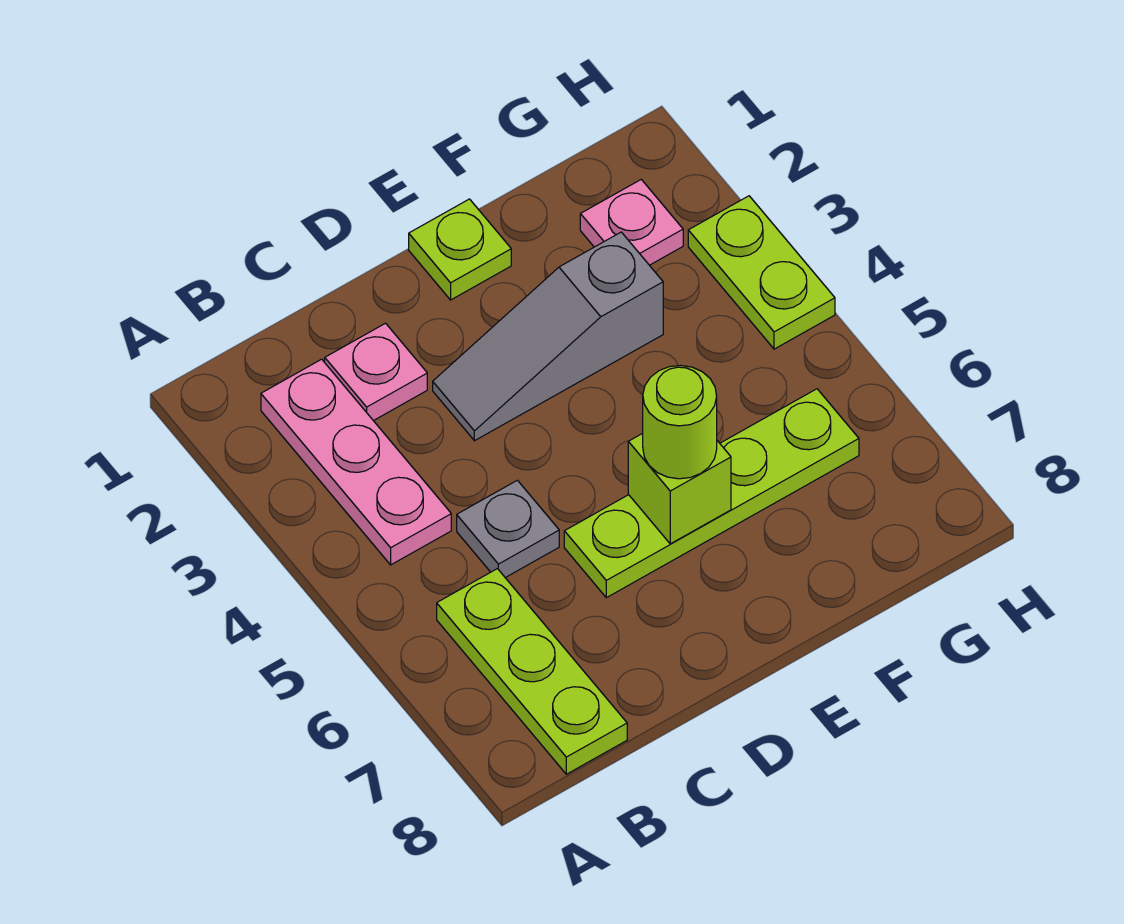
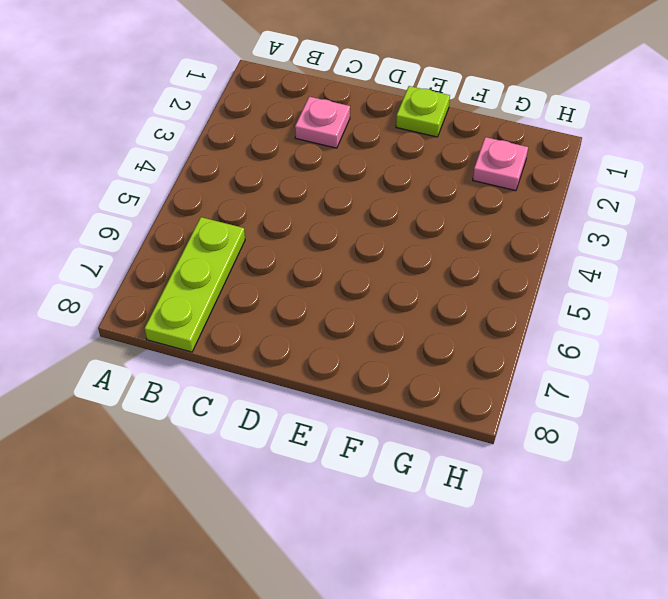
none -> pink 1x3 plate [261,359,451,565]
none -> grey 1x1 plate [457,480,559,578]

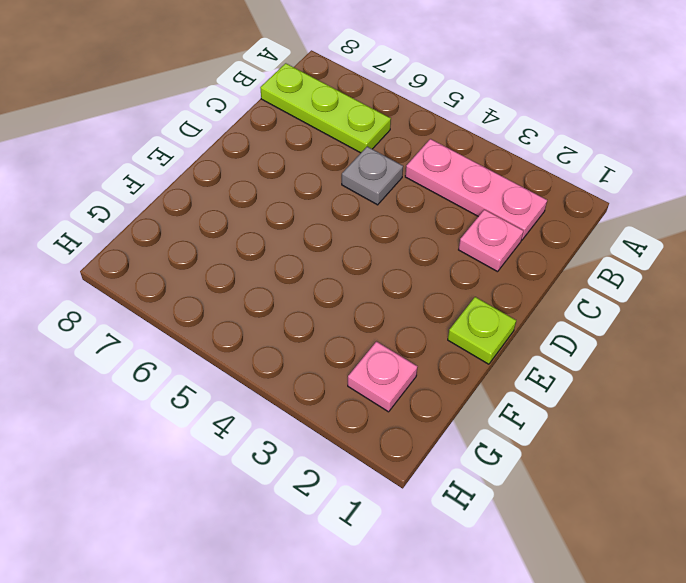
none -> grey 1x3 slope [433,232,663,441]
none -> lime 1x4 plate [564,389,859,598]

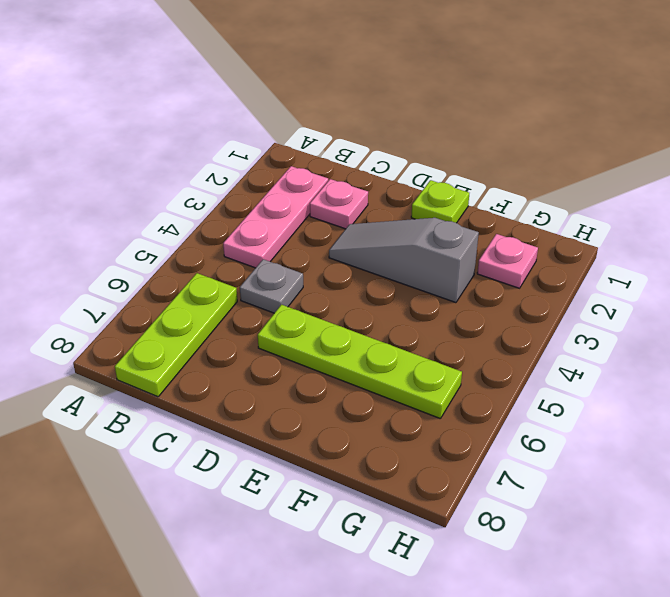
none -> lime 1x2 plate [688,196,835,349]
none -> lime 1x1 brick [628,433,731,544]

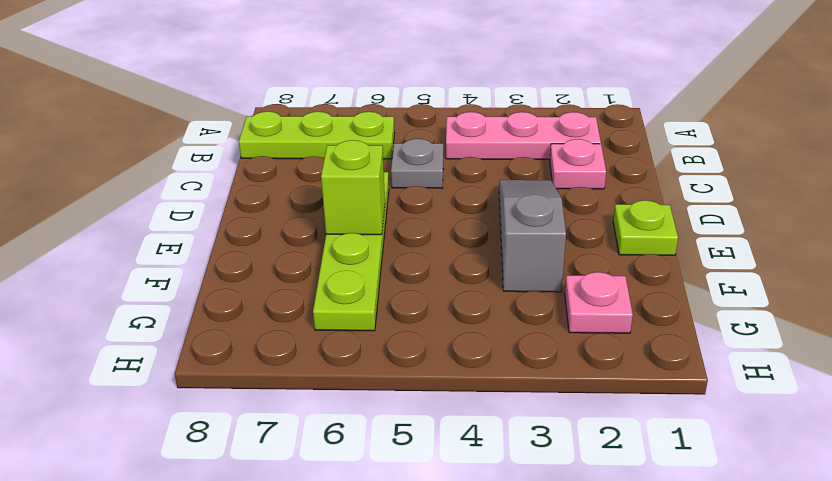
none -> lime 1x2 plate [688,196,835,349]
none -> lime 1x1 round brick [643,365,717,479]

